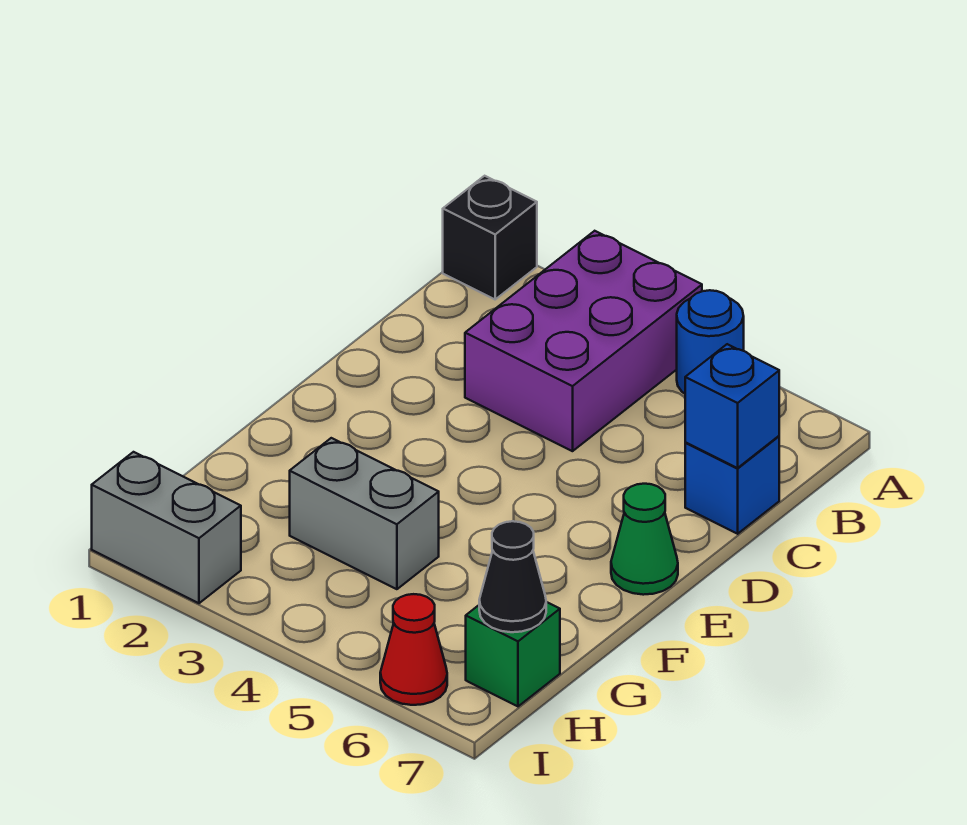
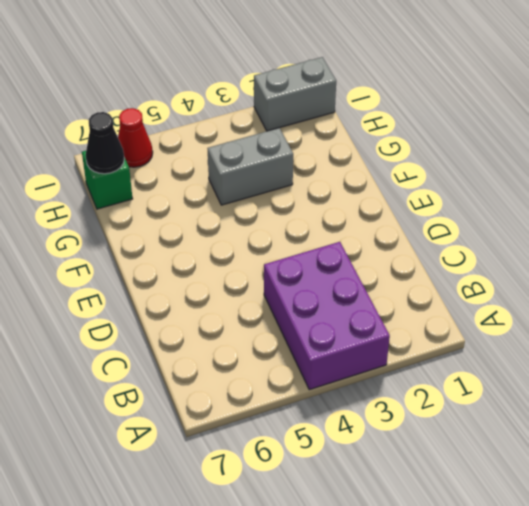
none -> black 1x1 brick [443,176,537,299]
none -> blue 1x1 round brick [677,290,744,394]

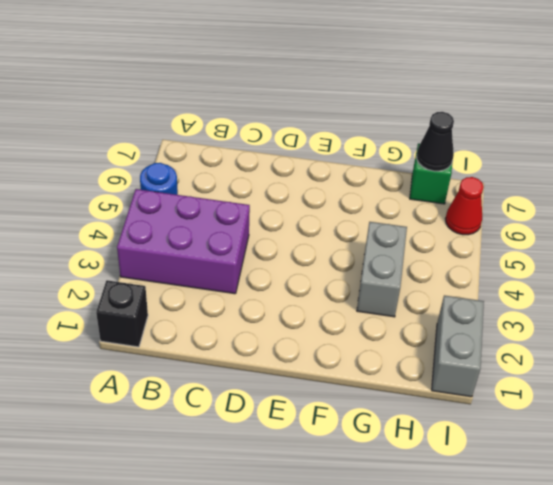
none -> blue 1x1 brick [685,436,779,534]
none -> green 1x1 cone [611,484,678,595]

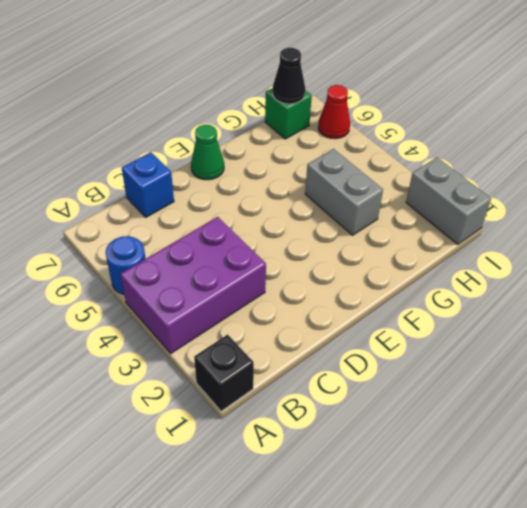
none -> blue 1x1 brick [685,344,779,468]

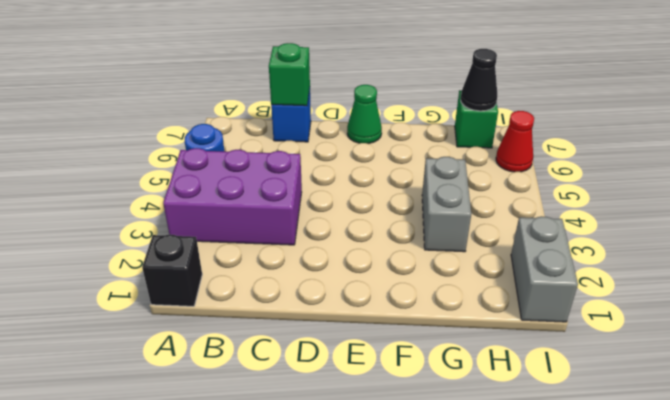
green 1x1 brick [269,43,310,106] -> blue 1x1 brick [685,344,779,468]

